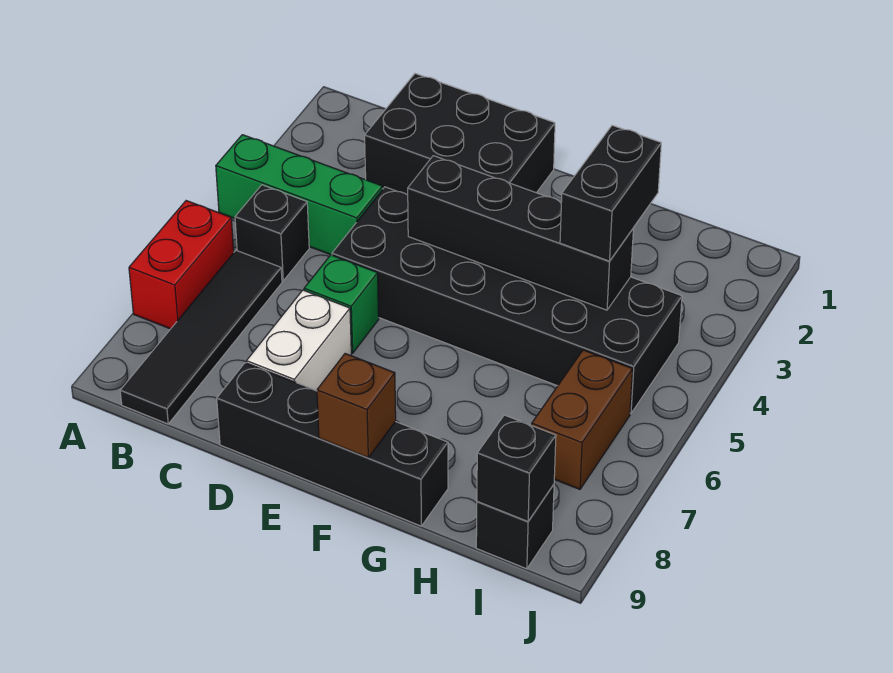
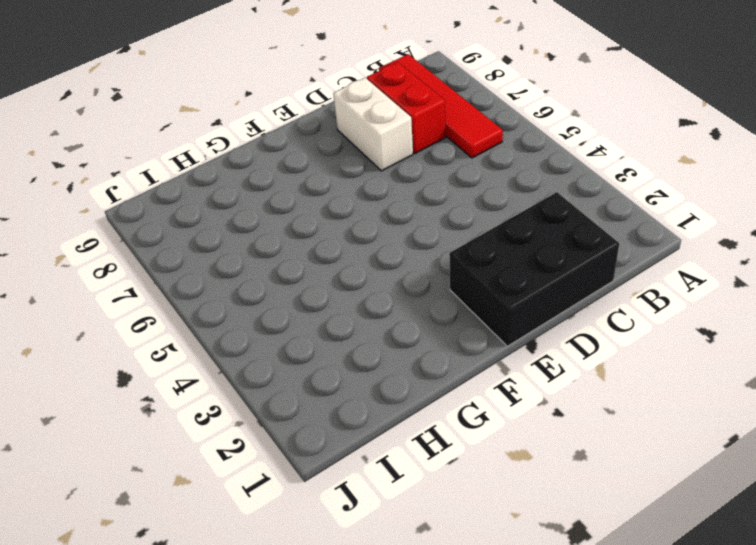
red 1x4 tile [379,54,503,158] -> black 1x4 tile [120,251,282,424]
red 1x2 brick [367,62,446,153] -> red 1x2 brick moved to [129,201,234,329]
none -> green 1x3 brick [216,135,383,255]
none -> black 1x1 brick [235,185,309,281]
none -> black 2x6 brick [332,187,682,414]

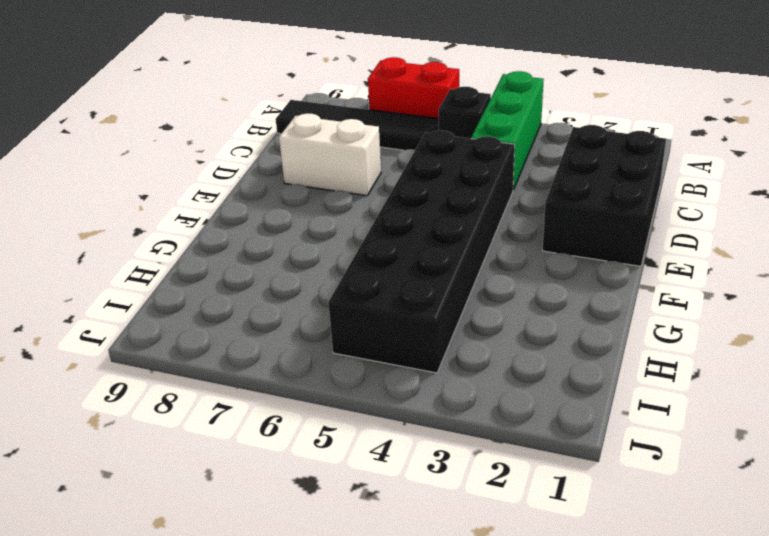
none -> green 1x1 brick [304,255,379,353]
none -> black 1x4 brick [217,363,448,526]
none -> brown 1x2 brick [532,350,633,489]

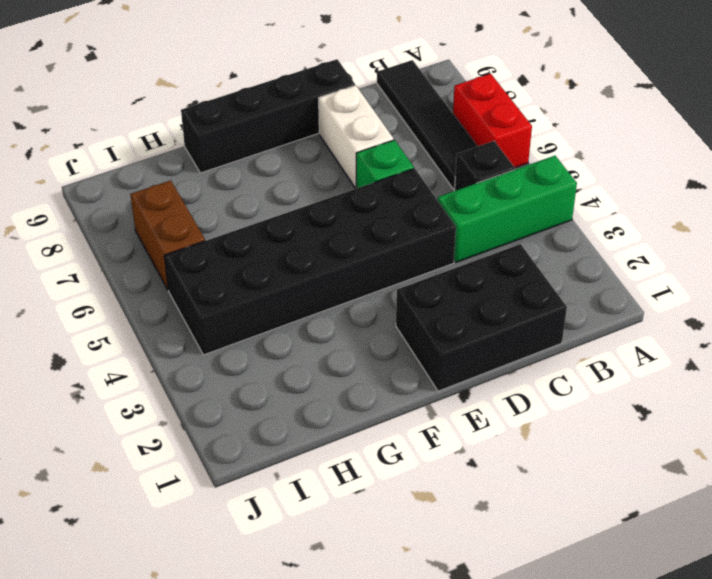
none -> black 1x1 brick [476,485,554,569]
none -> black 1x4 brick [408,156,634,310]
none -> brown 1x1 brick [317,354,396,458]

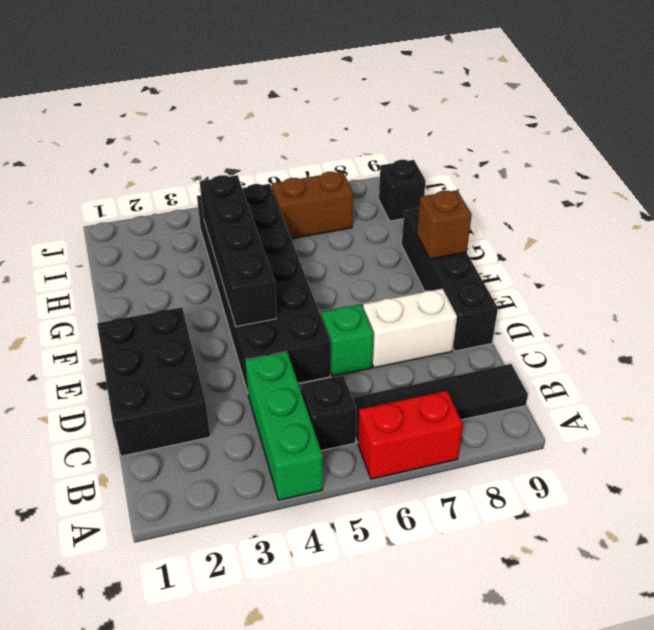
none -> black 1x1 brick [477,415,556,521]
none -> black 1x2 brick [560,125,661,261]

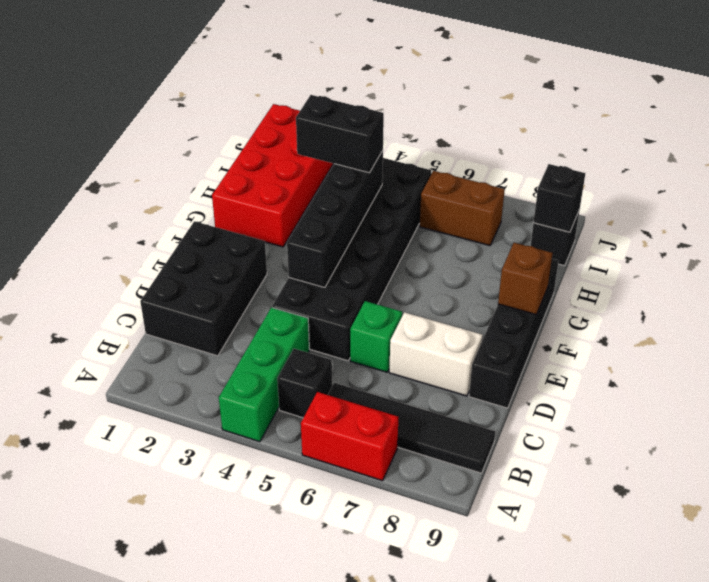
red 2x4 brick [212,104,333,247] -> none

